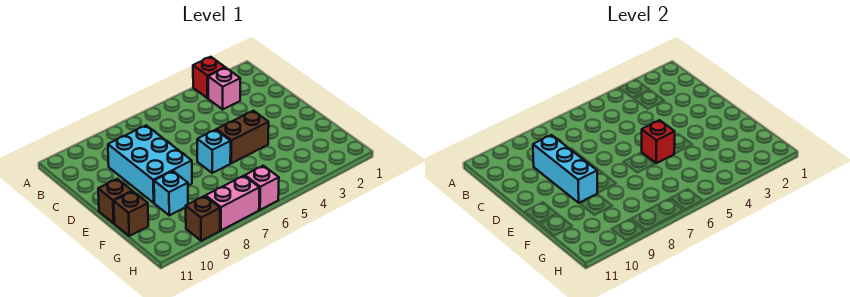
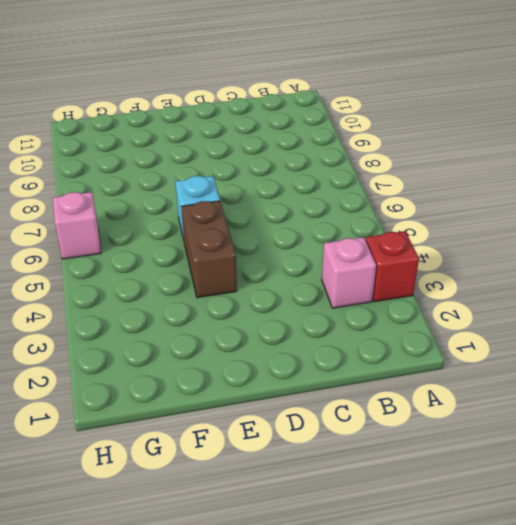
none -> cyan 2x3 brick [108,125,192,203]
none -> brown 1x1 brick [98,179,132,223]
none -> cyan 1x1 brick [154,171,188,215]

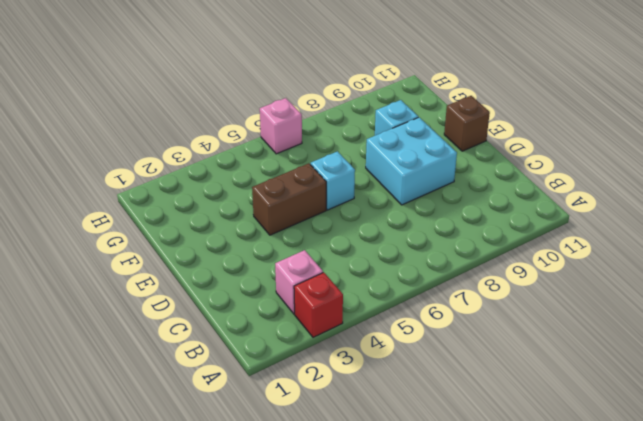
cyan 2x2 brick [366,117,457,205] -> cyan 2x3 brick [108,125,192,203]
none -> brown 1x1 brick [114,191,148,236]
none -> pink 1x2 brick [206,176,259,230]
none -> brown 1x1 brick [186,196,220,241]

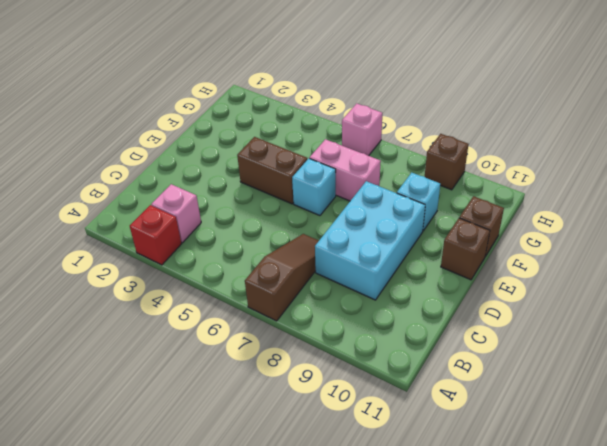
brown 1x3 slope [245,234,319,321] -> none
pink 1x2 brick [309,139,381,201] -> pink 1x2 brick moved to [206,176,259,230]
none -> cyan 1x3 brick [533,135,597,203]
none -> red 1x1 brick [642,120,675,163]

